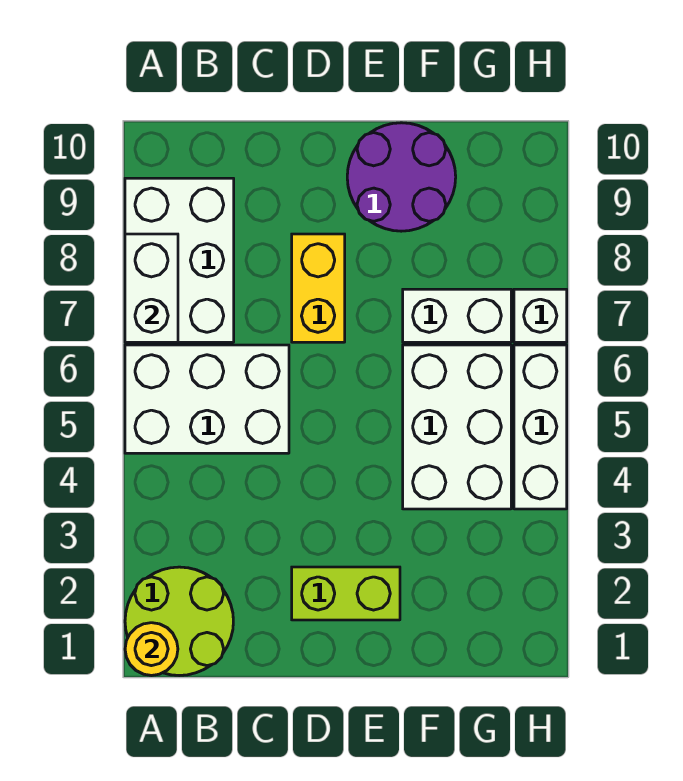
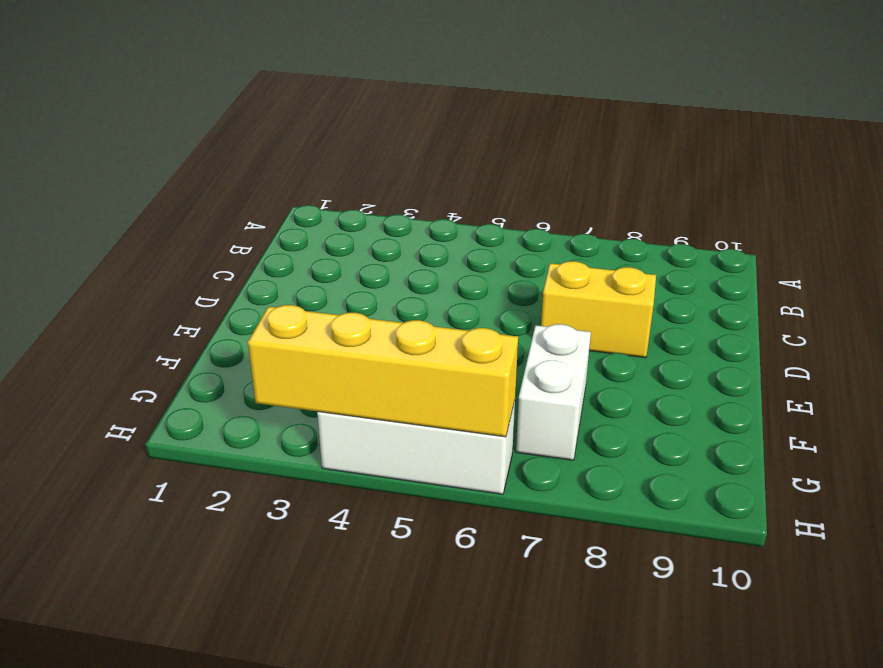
yellow 1x4 brick [248,305,518,437] -> none
none -> lime 2x2 round brick [125,567,233,676]
none -> white 2x3 brick [125,345,289,453]
none -> white 2x3 brick [125,178,234,342]

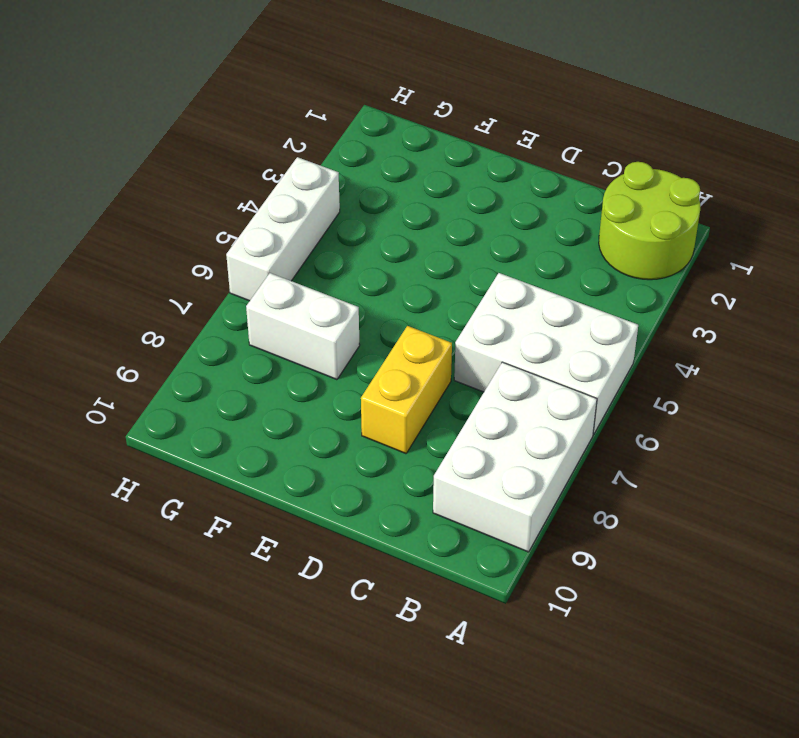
none -> lime 1x2 brick [292,567,400,620]
none -> purple 2x2 round brick [347,123,456,231]
none -> white 2x3 brick [403,345,511,509]

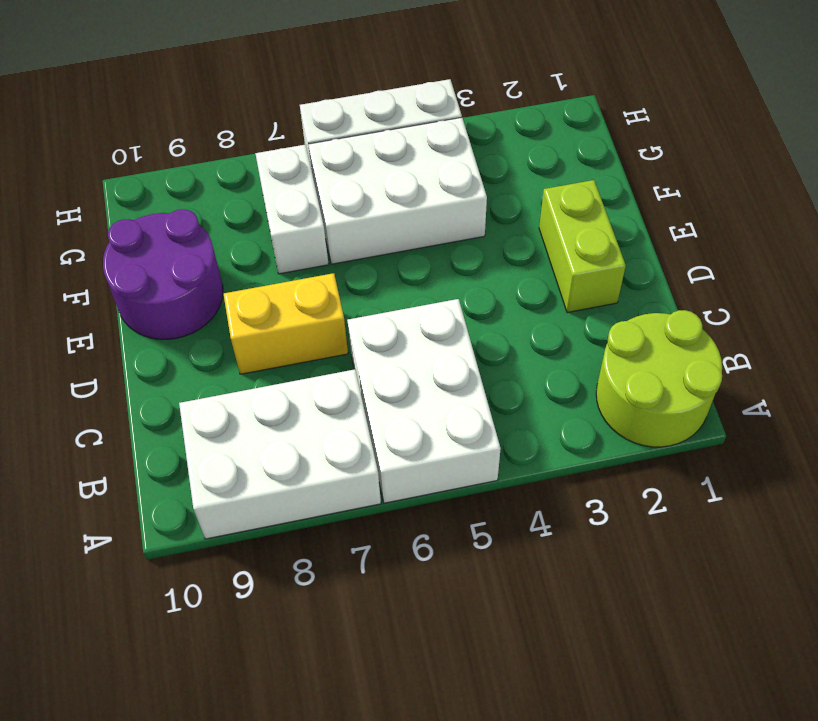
none -> white 1x1 brick [514,289,567,342]
none -> yellow 1x1 round brick [125,623,178,675]
none -> white 1x2 brick [125,234,178,342]

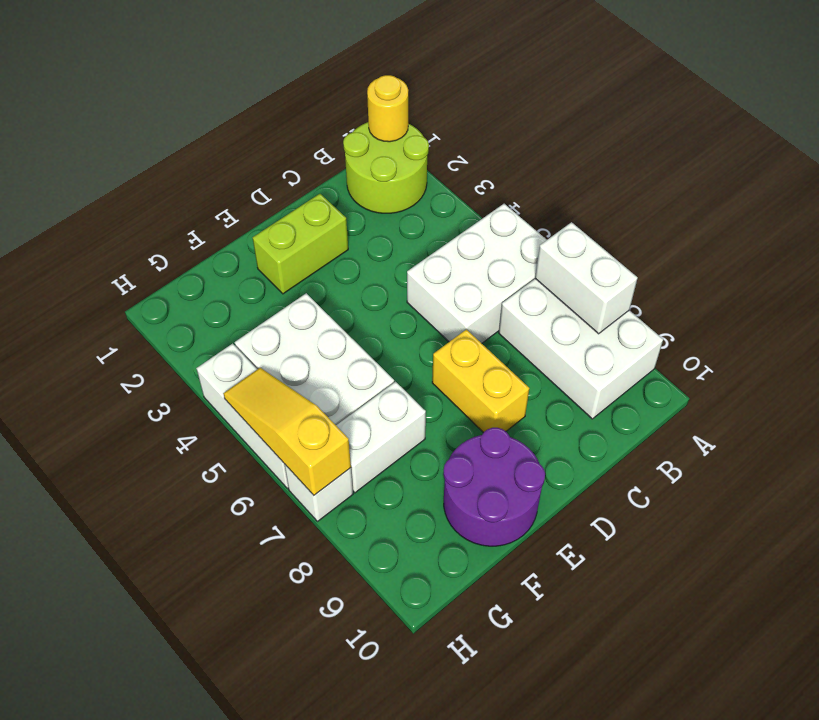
yellow 1x3 slope [223,368,351,495] -> none

